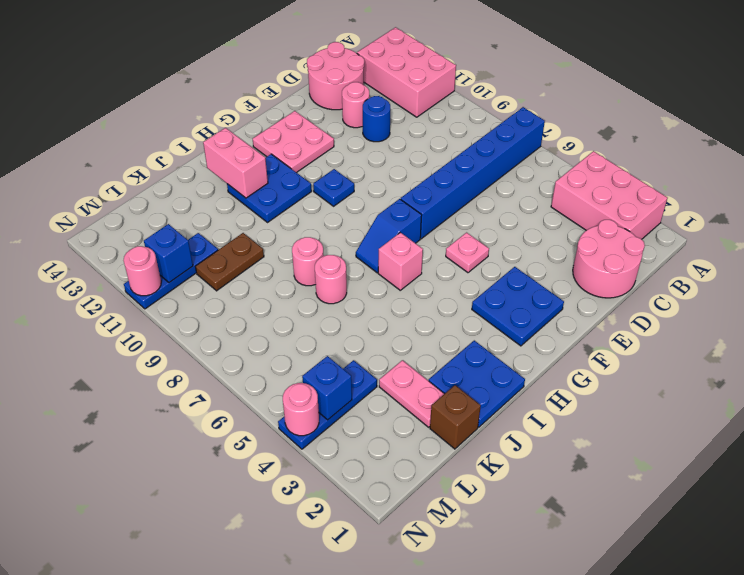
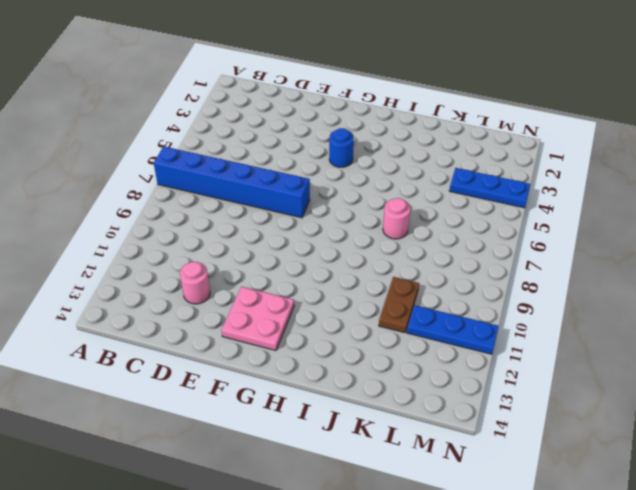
blue 1x1 round brick [329,128,354,167] -> blue 1x1 round brick moved to [363,96,390,142]
brown 1x2 plate [379,277,419,333] -> brown 1x2 plate turned to [195,233,264,291]
none -> pink 2x3 brick [551,151,667,239]
none -> pink 2x3 brick [357,27,456,117]
none -> pink 2x2 round brick [573,220,645,298]

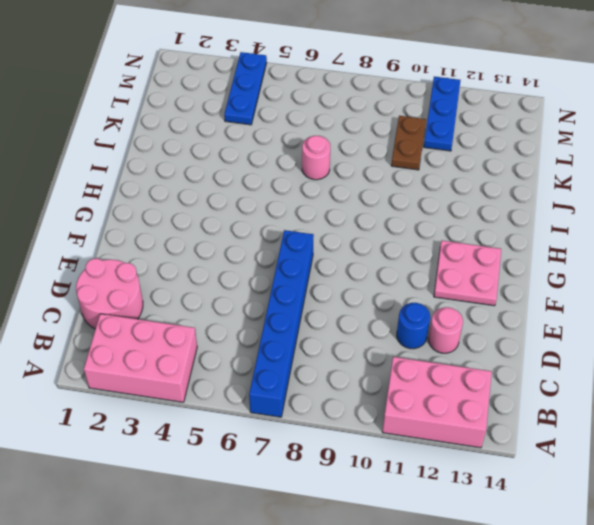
none -> pink 2x2 round brick [307,42,364,110]
none -> blue 2x2 plate [472,267,564,346]
none -> pink 1x1 plate [446,233,489,273]

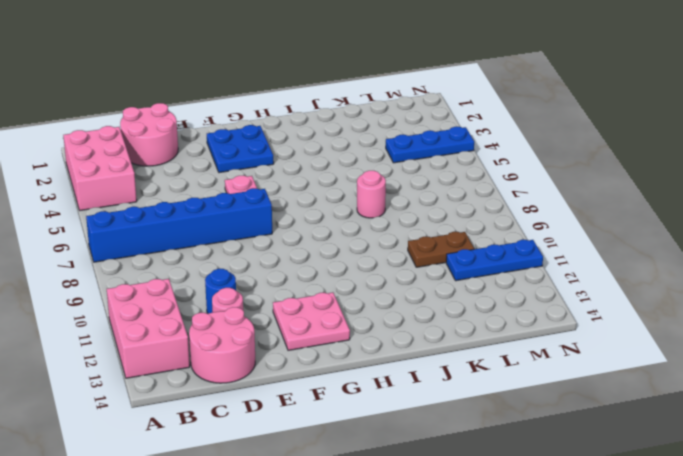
none -> blue 1x2 slope [356,199,422,273]
none -> blue 1x1 plate [313,169,354,206]
none -> pink 1x1 brick [378,232,423,290]

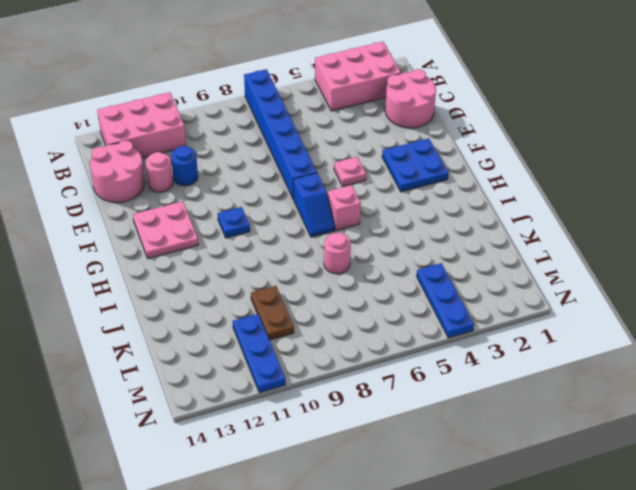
none -> blue 2x2 plate [227,154,312,222]
none -> blue 2x2 plate [429,341,525,427]
none -> pink 1x1 round brick [292,237,324,286]

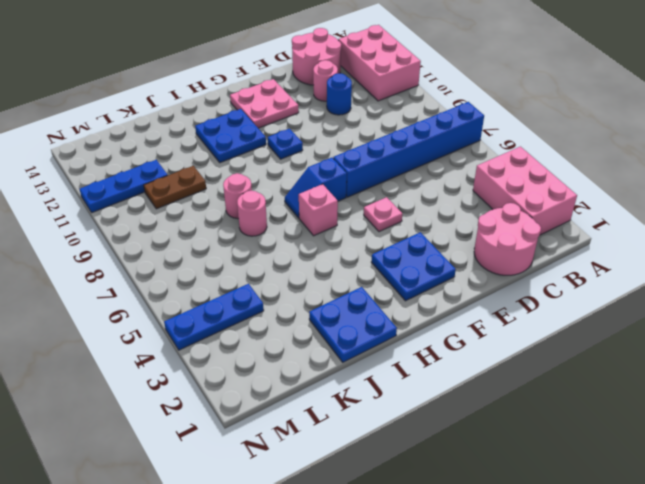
none -> brown 1x1 brick [430,385,481,449]
none -> pink 1x2 plate [379,360,444,427]
none -> pink 1x2 brick [203,128,268,198]

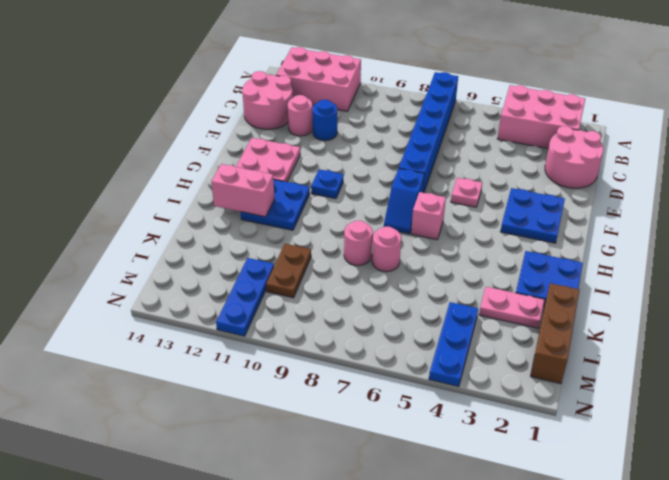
brown 1x3 brick [531,283,579,384] -> brown 1x1 brick [430,385,481,449]
none -> blue 1x1 brick [302,356,352,420]
none -> blue 1x1 brick [144,224,193,283]
none -> pink 1x1 round brick [283,383,319,436]

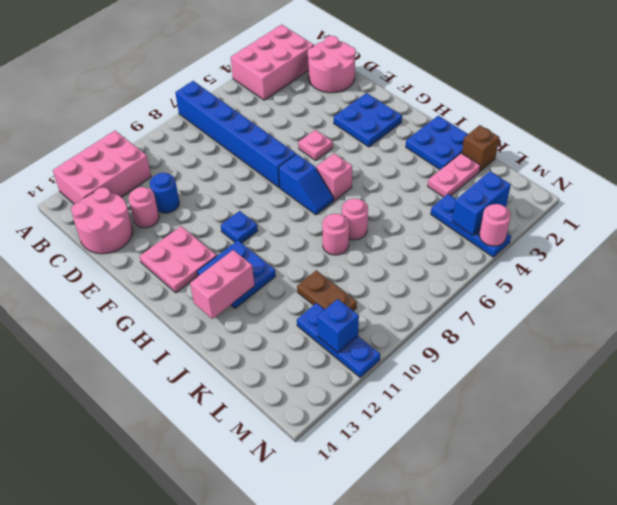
blue 1x2 brick [452,171,511,235] -> blue 1x1 brick [302,356,352,420]
none -> pink 1x1 round brick [124,246,161,296]

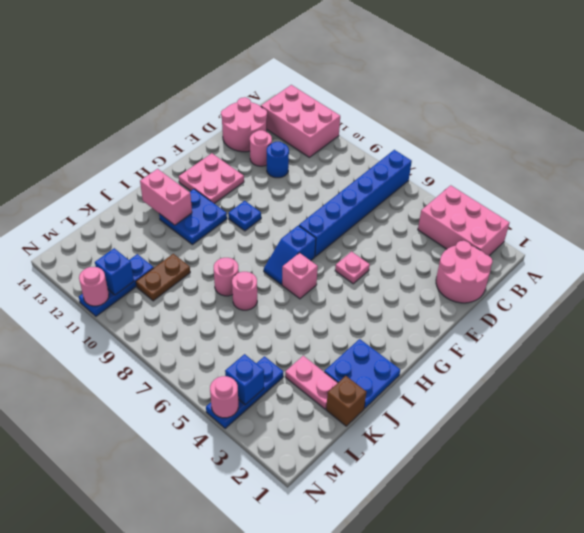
none -> blue 2x2 plate [472,267,564,346]

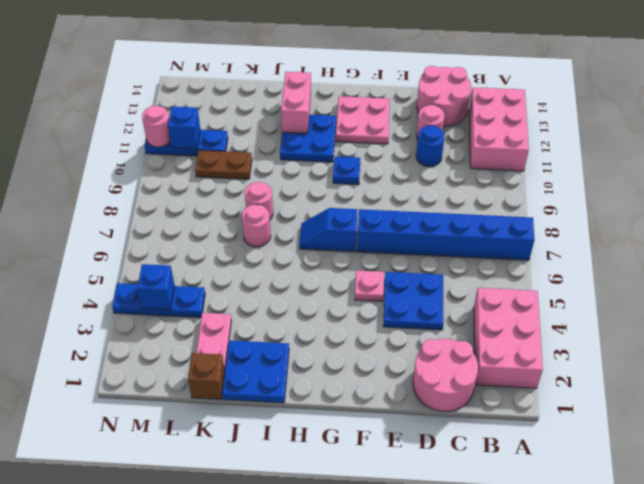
blue 2x2 plate [383,272,444,330] -> blue 2x2 plate moved to [472,267,564,346]
none -> pink 1x1 brick [378,232,423,290]
none -> pink 1x1 round brick [283,383,319,436]

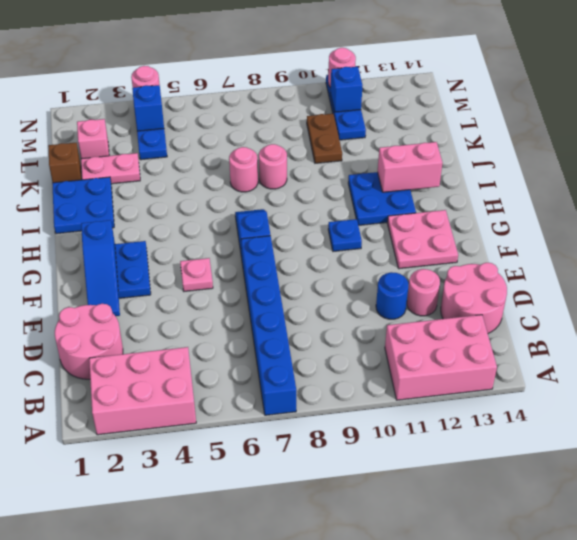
blue 1x3 slope [81,220,120,316] -> none
pink 1x1 brick [77,119,109,159] -> pink 1x1 brick moved to [378,232,423,290]

